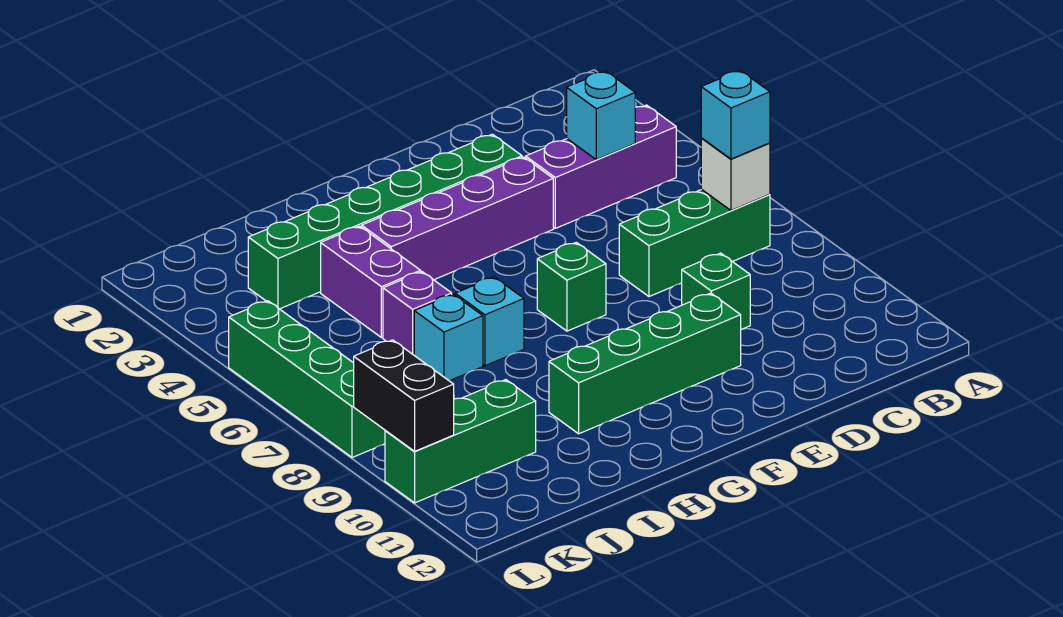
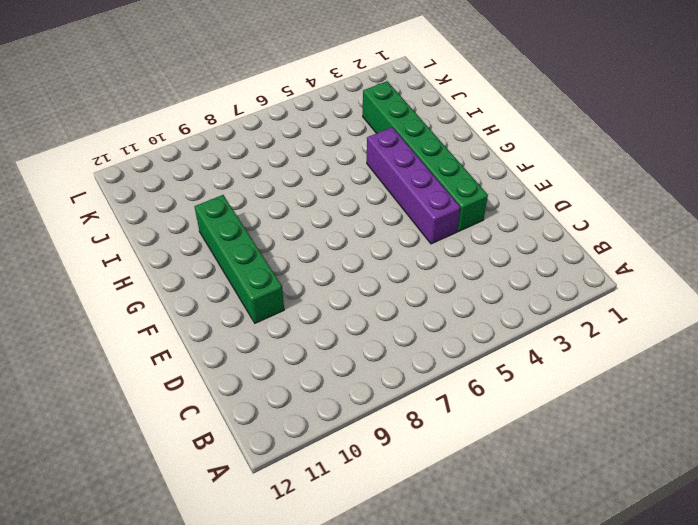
none -> purple 1x3 brick [526,105,676,228]
none -> green 1x3 brick [619,189,770,297]
none -> green 1x1 brick [682,253,750,329]

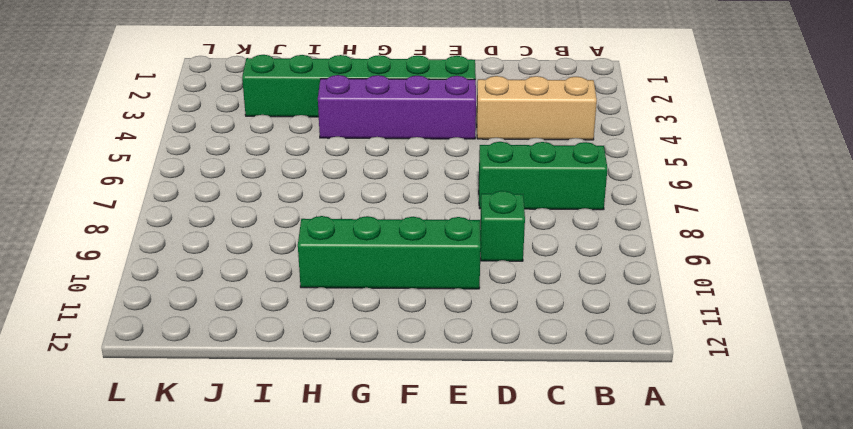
tan 1x3 brick [477,76,597,140] -> purple 1x3 brick [526,105,676,228]
none -> green 1x1 brick [537,242,606,331]
none -> cyan 1x1 brick [455,277,524,366]
none -> purple 1x2 brick [321,226,421,338]

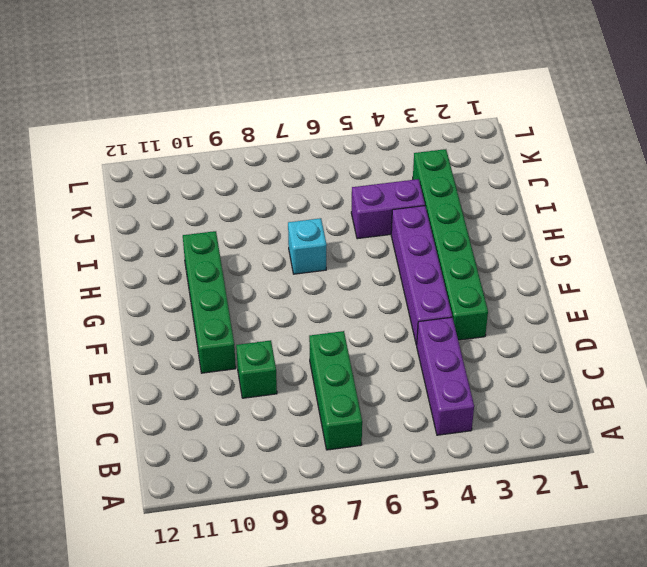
none -> green 1x1 brick [537,242,606,331]
none -> purple 1x1 brick [383,272,452,355]
none -> cyan 1x1 brick [414,294,483,381]

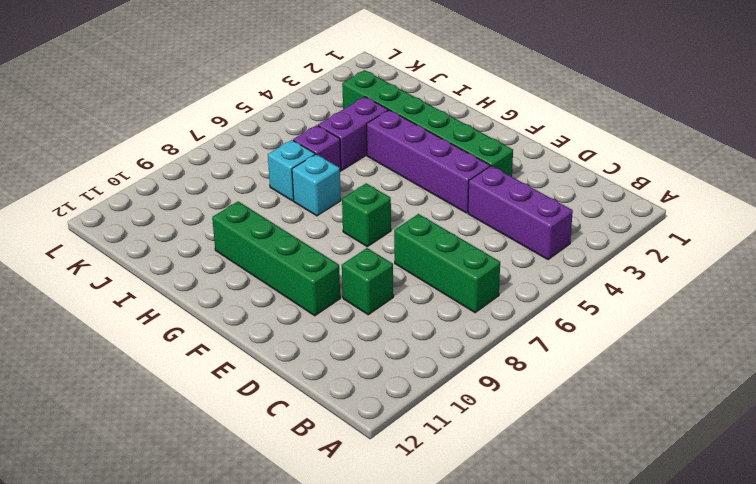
none -> green 1x3 brick [385,380,536,503]
none -> green 1x4 brick [229,301,385,458]
none -> white 1x1 brick [701,138,770,210]

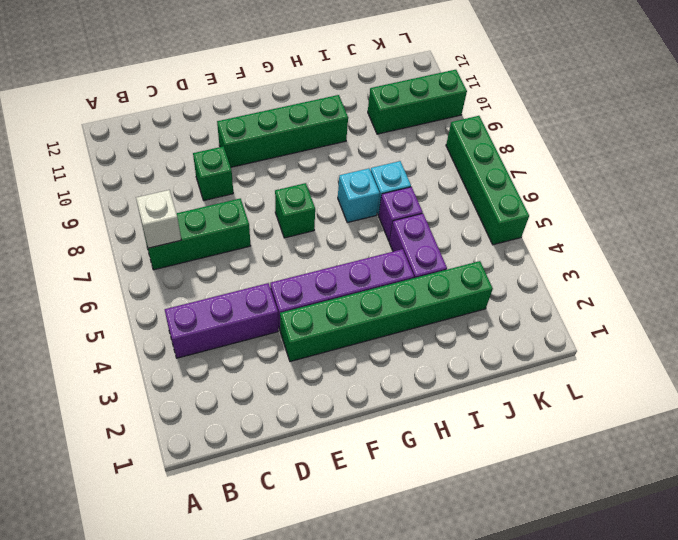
none -> cyan 1x1 brick [567,71,635,160]
none -> black 1x2 brick [354,340,454,451]
none -> cyan 1x1 brick [701,70,770,159]

